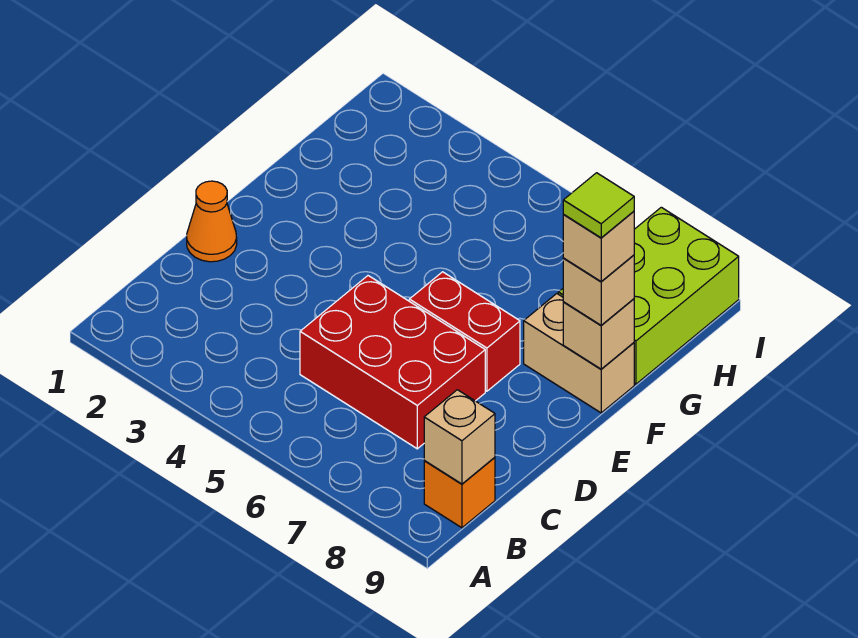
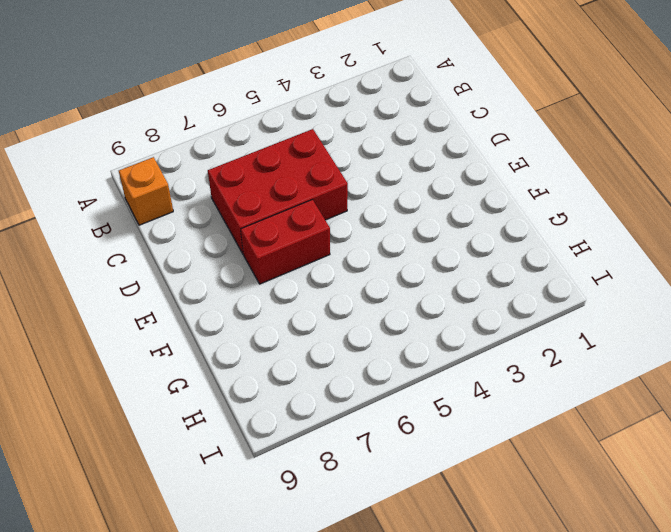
none -> orange 1x1 cone [187,181,237,262]
none -> tan 1x2 brick [524,294,634,413]

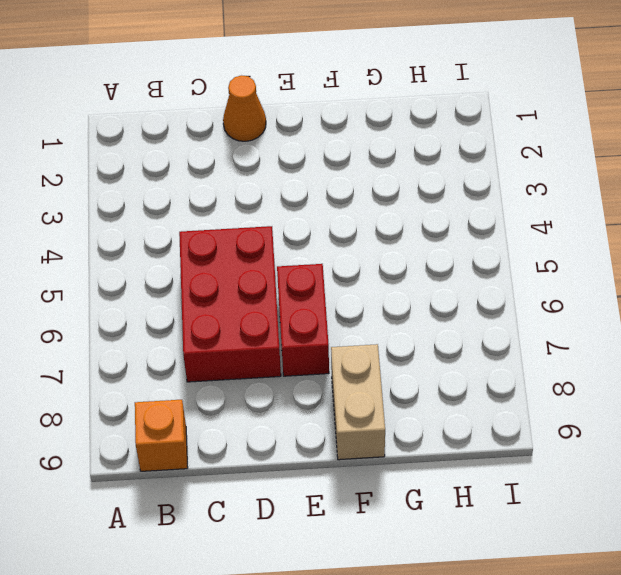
none -> lime 2x3 brick [558,207,739,384]
none -> tan 1x1 brick [424,390,495,484]

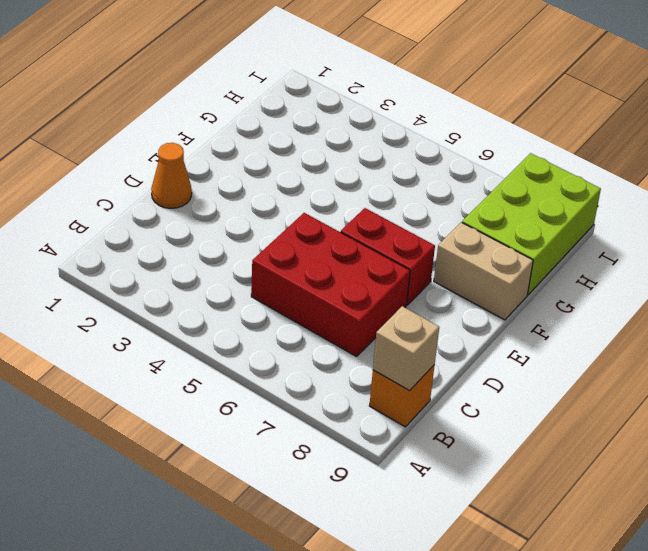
none -> tan 1x1 brick [563,299,634,369]
none -> tan 1x1 brick [563,255,634,325]

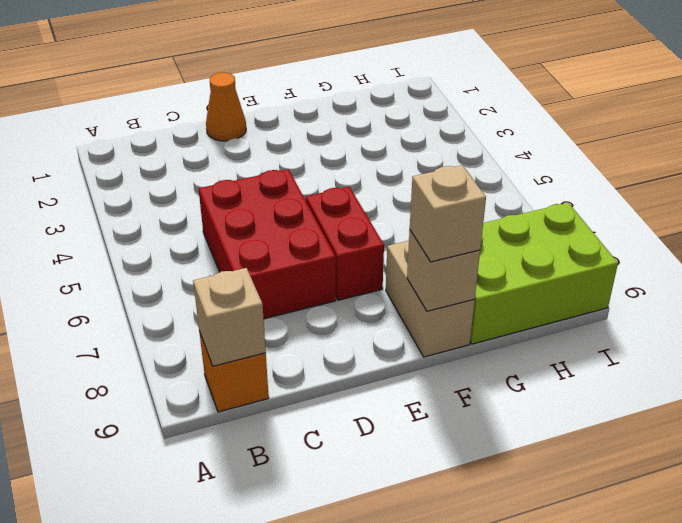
none -> tan 1x1 brick [563,211,634,282]
none -> lime 1x1 tile [563,173,634,238]

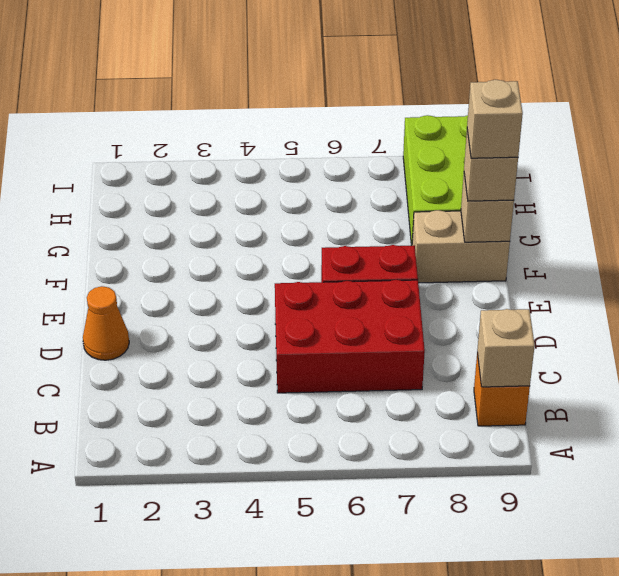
none -> lime 1x1 tile [563,173,634,238]

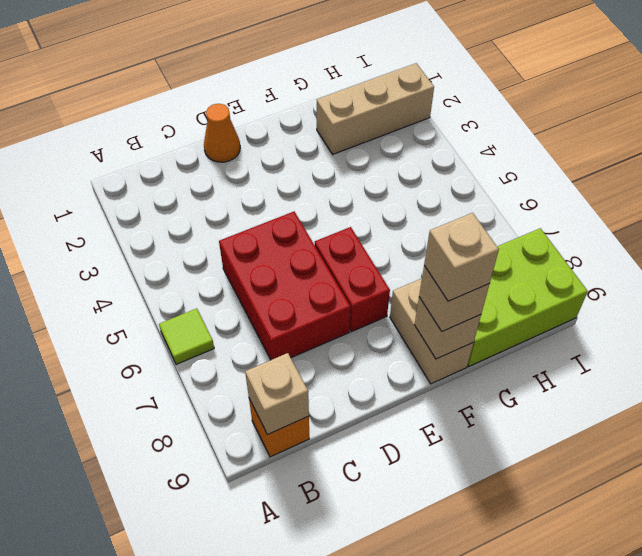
lime 1x1 tile [159,309,214,364] -> lime 1x1 tile moved to [563,173,634,238]
tan 1x3 brick [317,63,434,154] -> none

